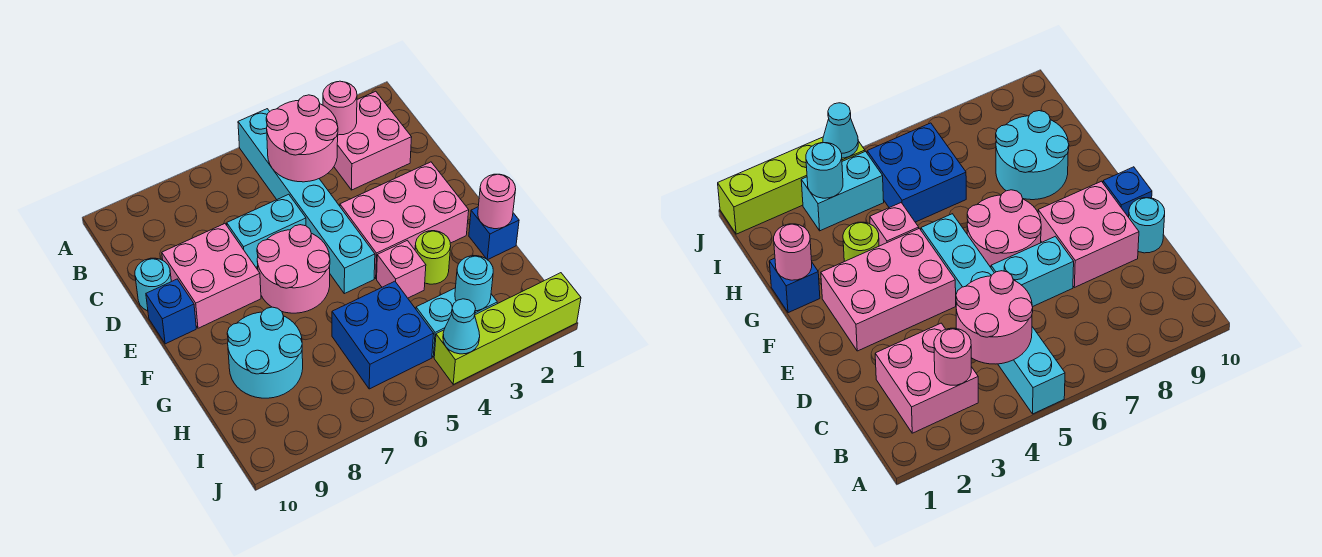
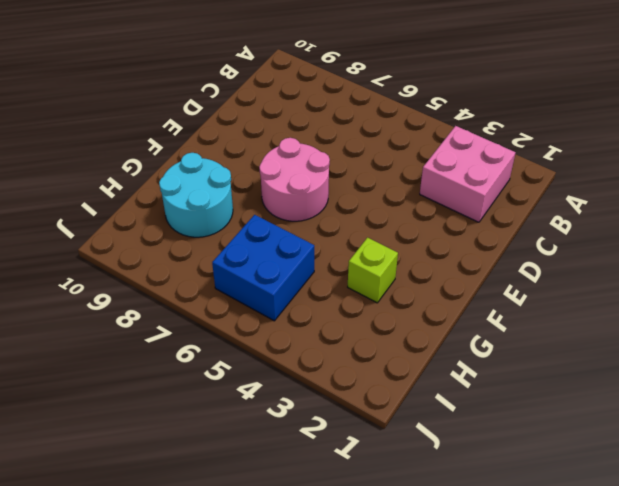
lime 1x1 brick [348,238,398,303] -> lime 1x1 round brick [415,231,451,284]
none -> cyan 1x6 brick [238,109,375,294]
none -> cyan 1x2 brick [227,194,306,267]
none -> pink 2x2 brick [162,224,261,328]

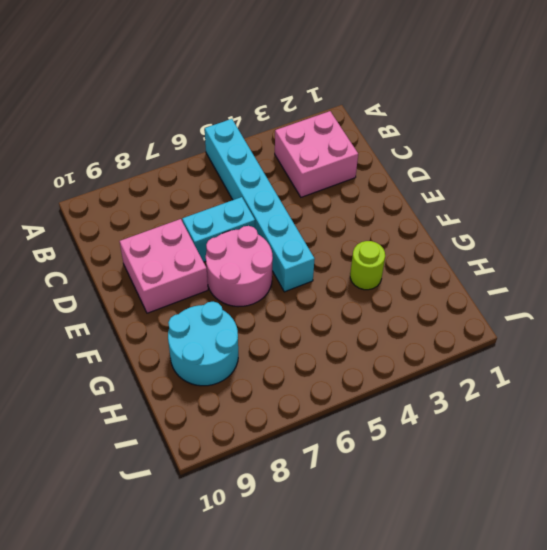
none -> cyan 1x1 round brick [135,258,171,311]
none -> pink 2x3 brick [340,162,469,279]
none -> blue 1x1 brick [146,279,196,344]

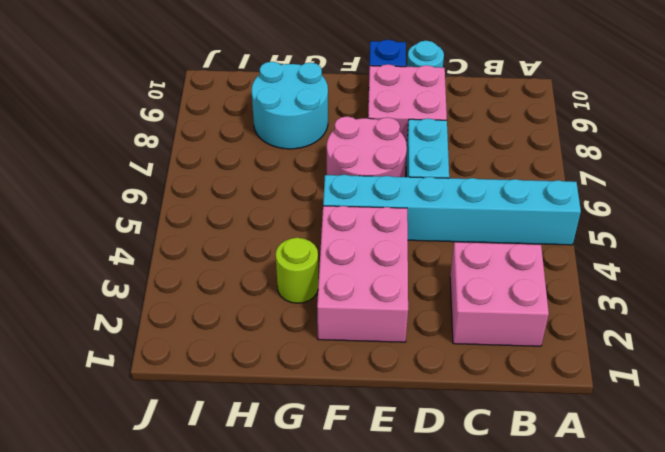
none -> blue 1x1 brick [469,207,519,260]
none -> pink 1x1 brick [377,240,426,298]
none -> blue 2x2 brick [332,281,434,389]

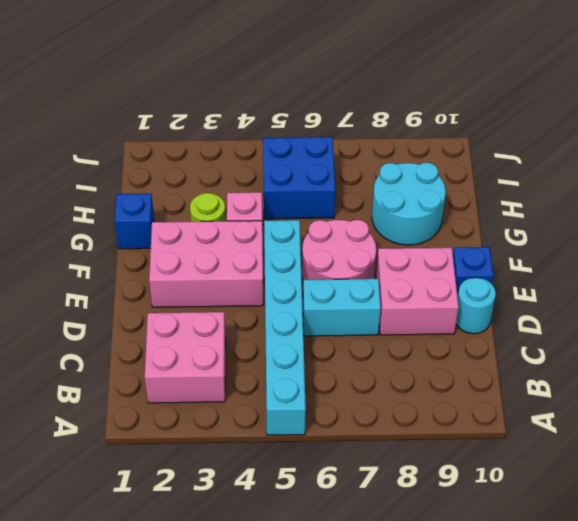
none -> cyan 1x2 brick [416,288,497,357]
none -> lime 1x4 brick [434,273,581,384]
none -> pink 1x1 round brick [323,81,357,135]

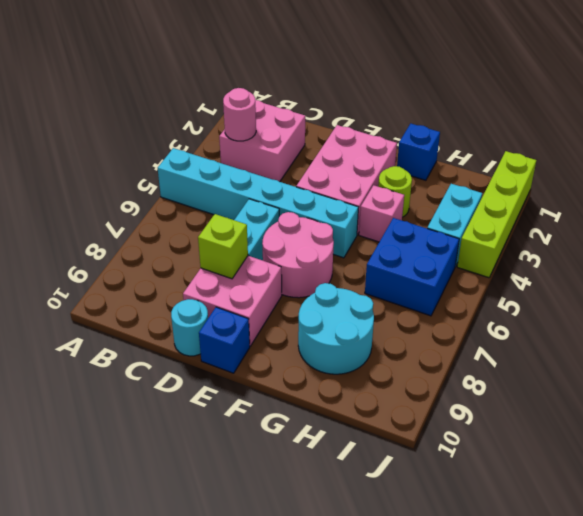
lime 1x1 brick [198,214,248,279] -> none
none -> pink 2x2 round brick [266,95,338,182]
none -> pink 1x1 round brick [478,174,516,229]
none -> cyan 1x1 round brick [455,256,493,311]

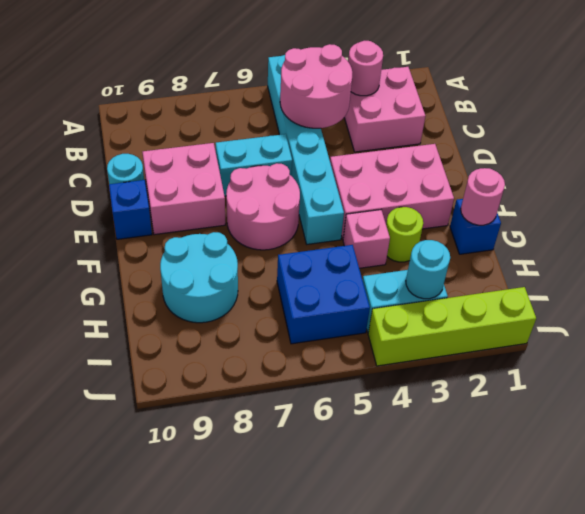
none -> cyan 1x1 cone [443,299,480,354]

